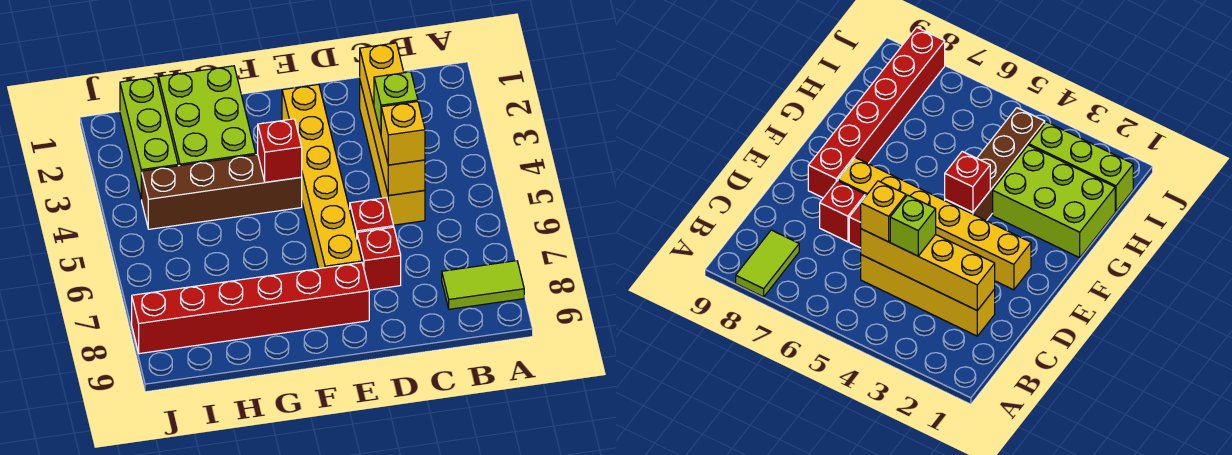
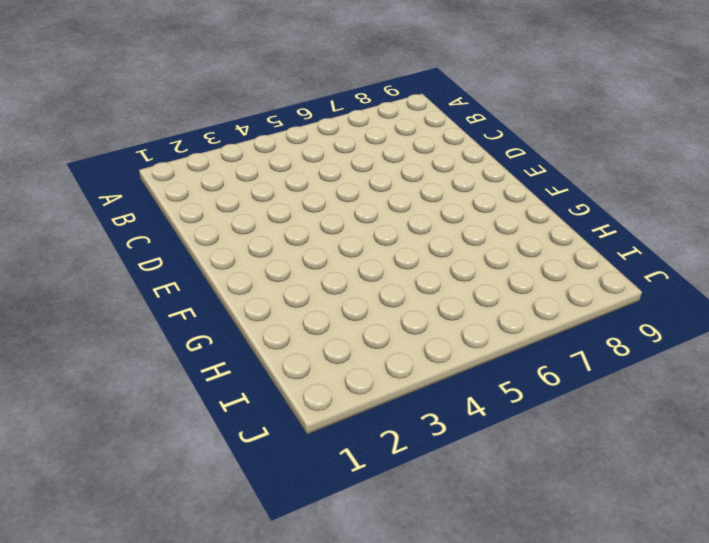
none -> lime 1x2 tile [442,261,524,309]
none -> yellow 1x4 brick [360,82,425,225]
none -> red 1x1 brick [350,198,394,238]

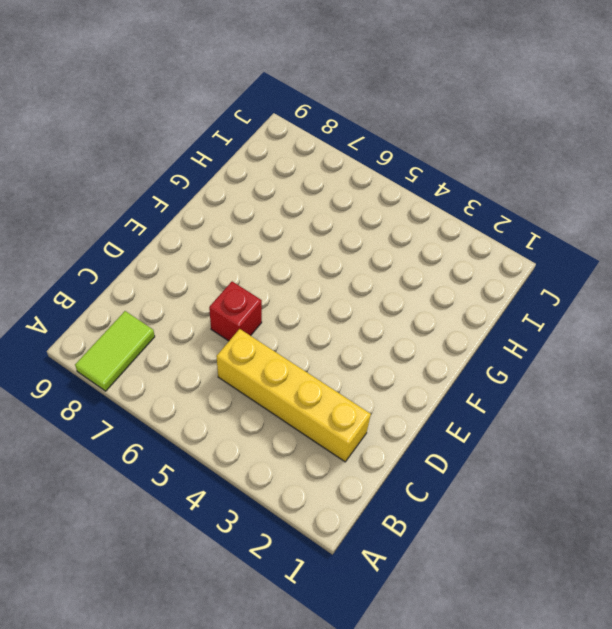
none -> red 1x1 brick [357,227,401,290]
none -> yellow 1x6 brick [282,84,362,269]
none -> red 1x6 brick [132,263,369,354]

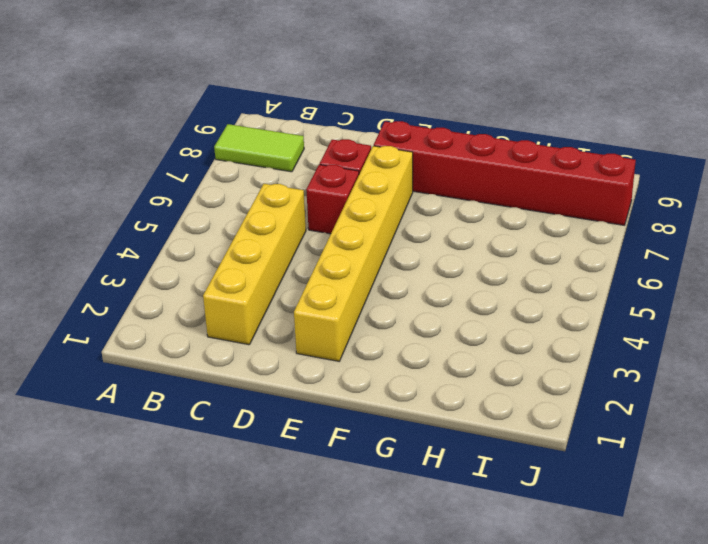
none -> brown 1x4 brick [141,155,302,229]
none -> lime 2x3 brick [159,66,256,166]
none -> lime 1x3 brick [120,77,178,199]

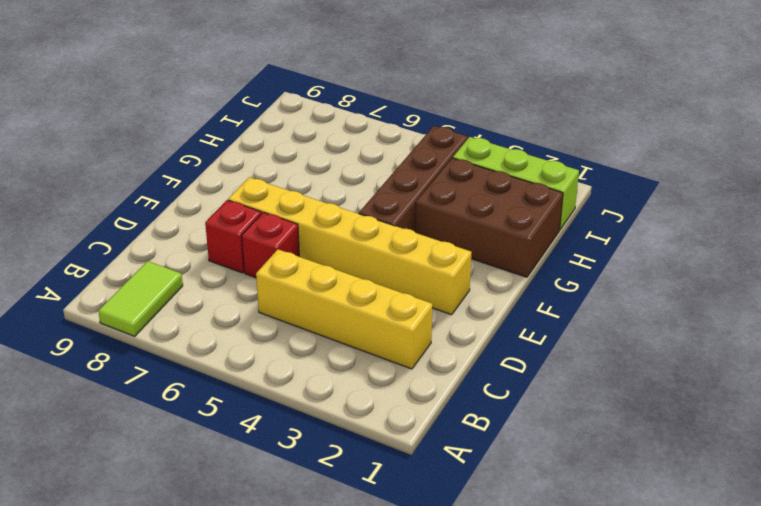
brown 2x3 brick [416,158,563,277] -> lime 2x3 brick [159,66,256,166]
none -> red 1x6 brick [132,263,369,354]
none -> yellow 1x4 brick [360,43,425,195]
none -> red 1x1 brick [258,119,302,182]

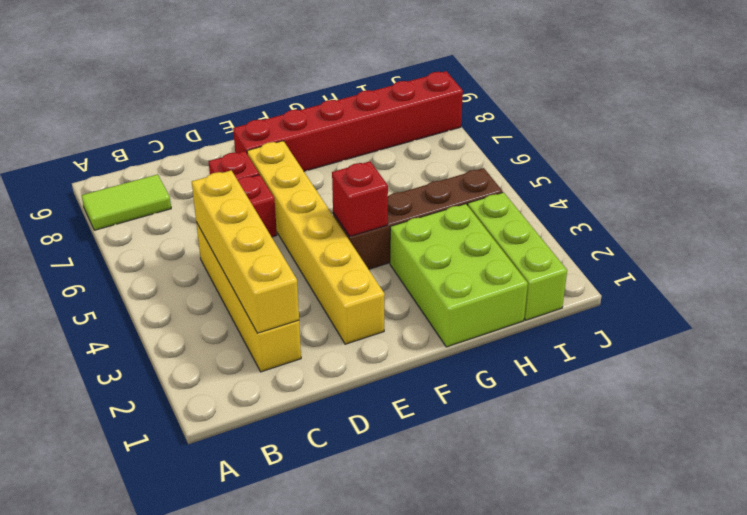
none -> lime 1x1 brick [374,72,418,134]
none -> yellow 1x1 brick [381,102,425,165]

